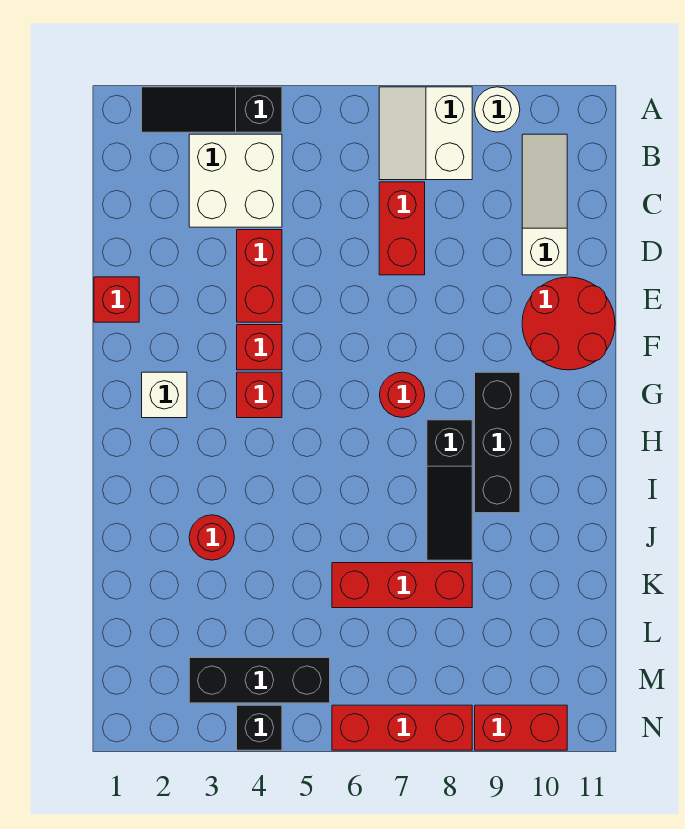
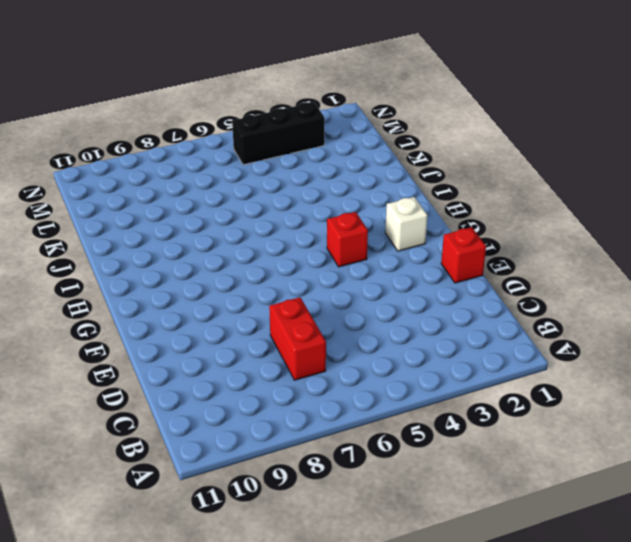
none -> black 1x3 slope [142,87,282,132]
none -> white 2x2 slope [379,87,472,180]
none -> white 1x1 round brick [475,87,520,132]

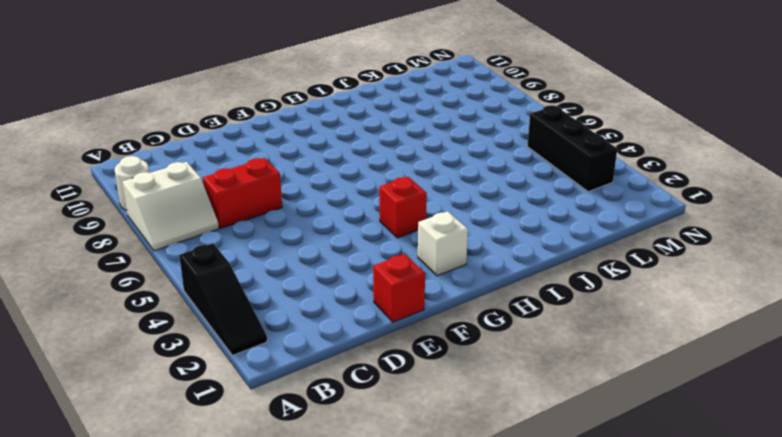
none -> white 2x2 brick [189,134,282,227]
none -> white 1x3 slope [522,134,567,275]
none -> red 1x2 brick [237,230,282,322]

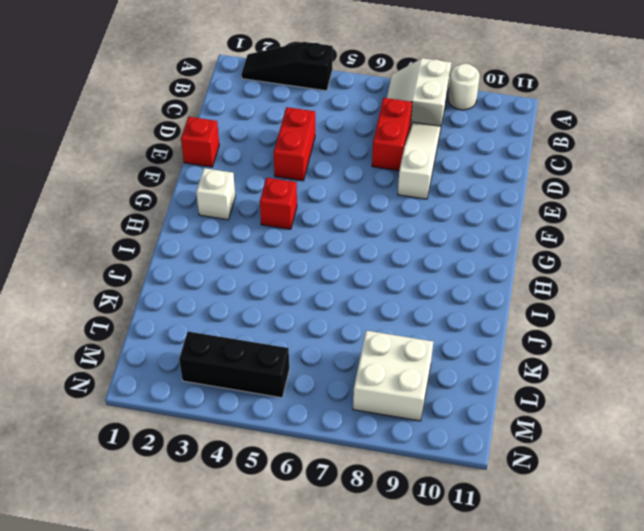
white 1x3 slope [398,122,441,199] -> white 1x3 slope moved to [522,134,567,275]
white 2x2 brick [353,331,433,421] -> white 2x2 brick moved to [189,134,282,227]
none -> red 2x2 round brick [522,277,615,370]
none -> red 1x1 brick [237,325,282,370]
none -> red 1x1 round brick [380,372,425,417]

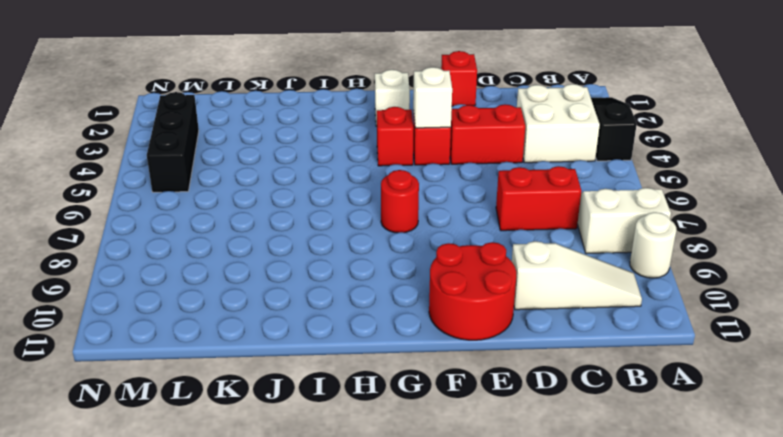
white 1x1 brick [413,67,452,128] -> none
none -> black 1x3 brick [475,372,520,513]
none -> black 1x3 slope [427,420,472,560]
none -> red 1x1 round brick [189,515,234,560]

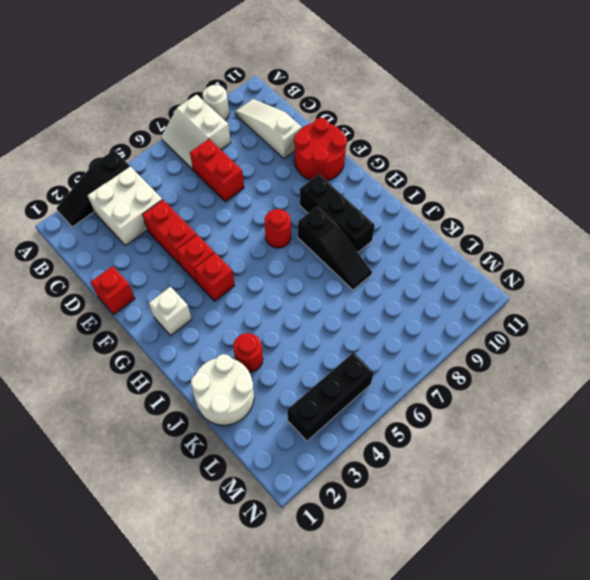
white 2x2 round brick [191,354,254,425] -> none
none -> red 1x3 brick [332,563,472,608]
none -> black 1x1 brick [237,705,282,750]
none -> red 1x3 brick [332,705,472,750]

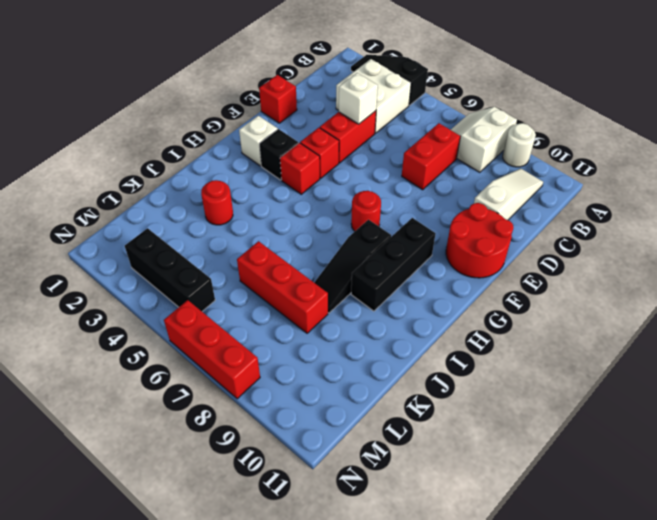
white 1x1 brick [339,73,378,124] -> none
black 1x1 brick [259,129,298,180] -> black 1x1 brick moved to [237,705,282,750]
none -> red 1x2 brick [475,705,567,750]

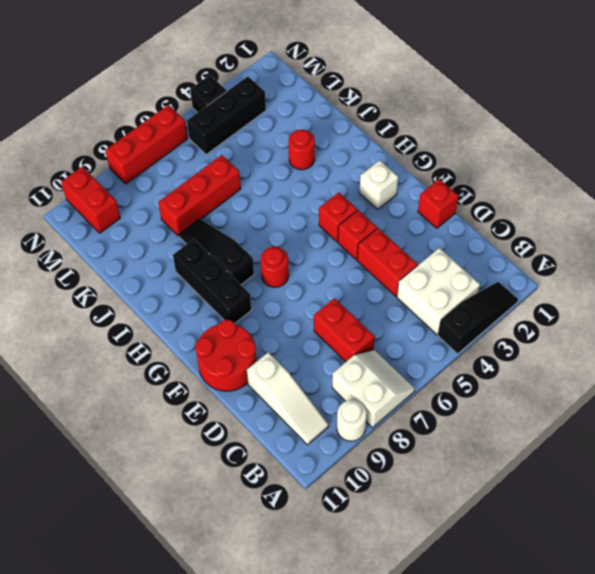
red 1x2 brick [61,167,120,233] -> red 1x2 brick turned to [475,705,567,750]

